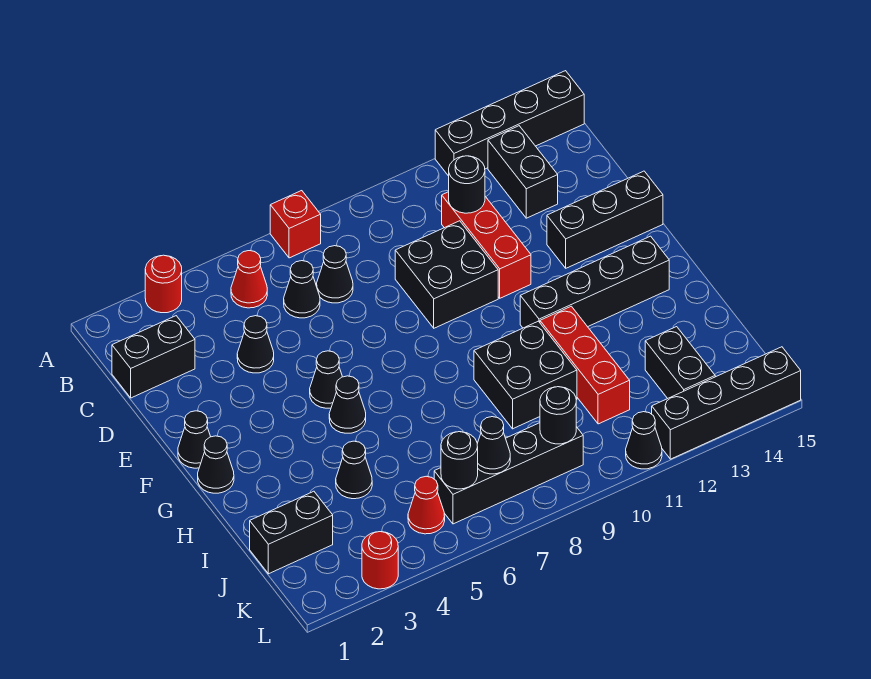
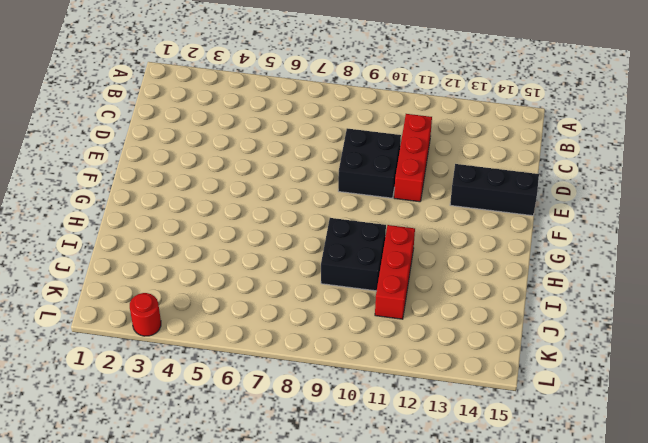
none -> red 1x1 round brick [145,255,182,313]
none -> red 1x1 brick [270,191,321,258]
none -> black 1x4 brick [435,71,584,176]
none -> red 1x1 cone [231,251,267,308]

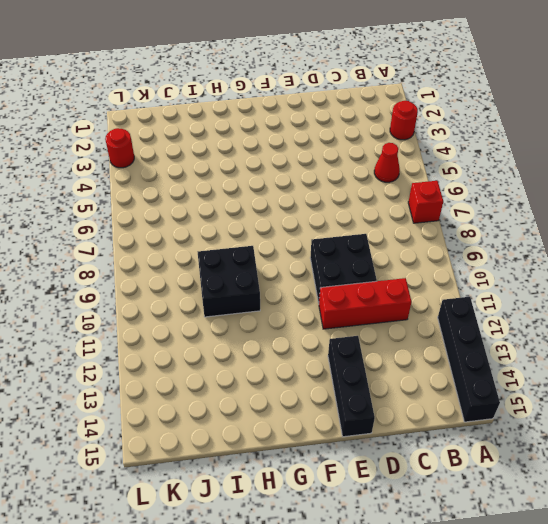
none -> black 1x2 brick [488,126,558,218]
none -> black 1x2 brick [112,316,195,398]
none -> black 1x1 cone [284,261,320,318]
none -> black 1x1 cone [317,246,353,303]

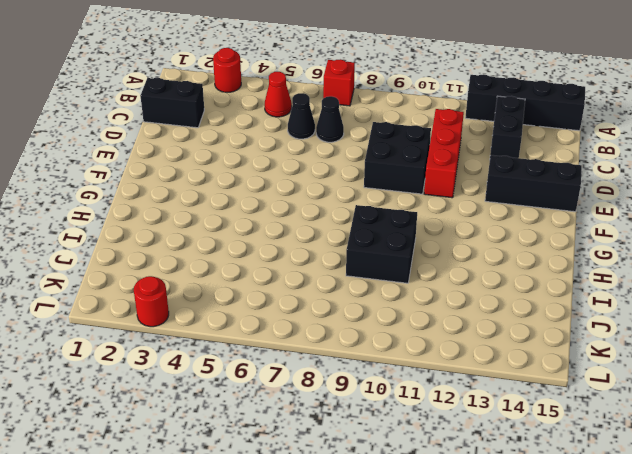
none -> black 1x1 cone [237,316,274,373]
none -> black 1x1 cone [178,411,211,468]
none -> black 1x1 cone [310,351,342,408]
none -> black 1x1 cone [198,436,234,493]

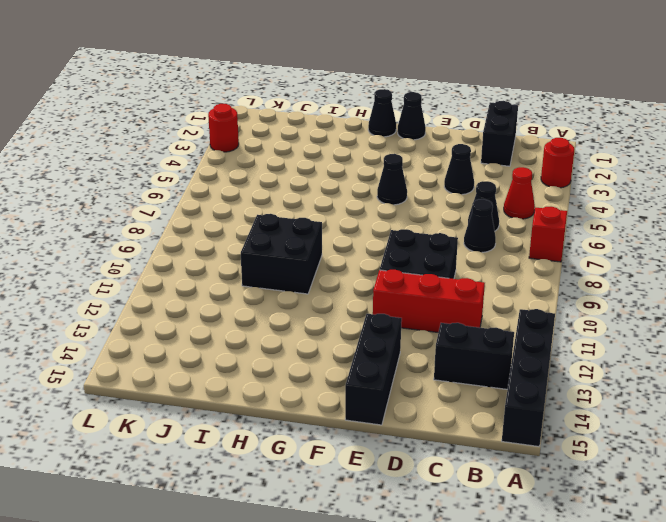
none -> black 1x1 cone [329,376,366,433]
none -> black 1x4 brick [520,236,669,328]
none -> red 1x3 brick [540,306,630,424]
none -> black 1x1 cone [336,441,372,499]

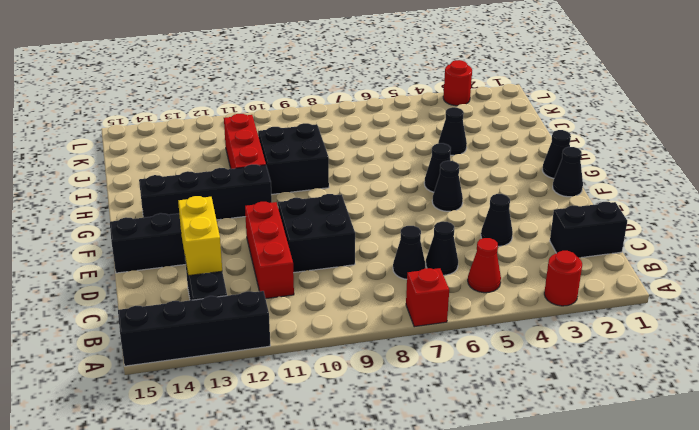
yellow 1x2 brick [178,196,222,276] -> none
none -> black 1x2 brick [250,491,333,574]
none -> black 1x2 brick [645,327,715,398]
none -> red 1x1 cone [408,476,445,534]
none -> black 1x4 brick [434,423,583,524]

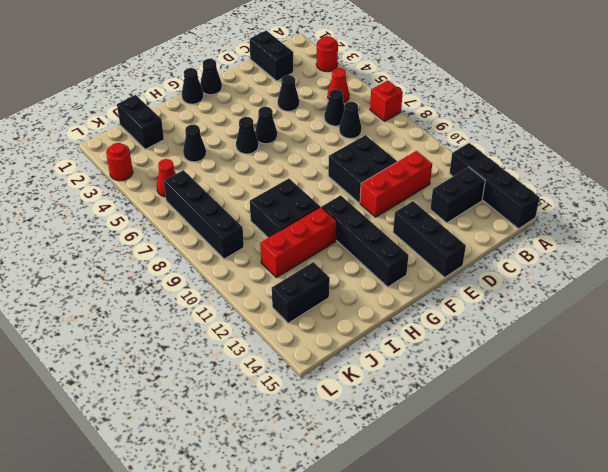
none -> black 1x1 cone [626,412,662,469]
none -> black 1x4 brick [652,347,801,459]
none -> black 1x1 round brick [449,156,485,213]
none -> black 1x1 round brick [441,432,478,489]

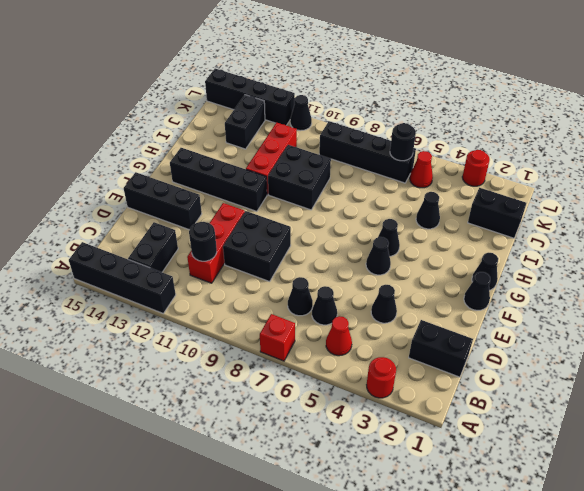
none -> black 1x1 cone [477,417,510,474]
none -> black 1x1 round brick [540,387,576,444]

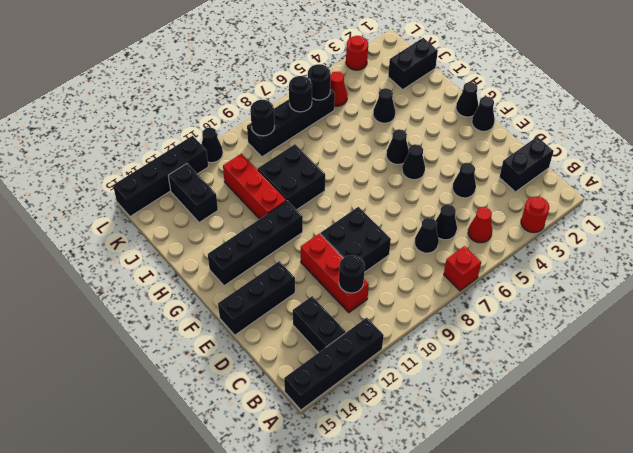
black 1x1 round brick [289,76,312,112] -> black 1x1 cone [477,417,510,474]

